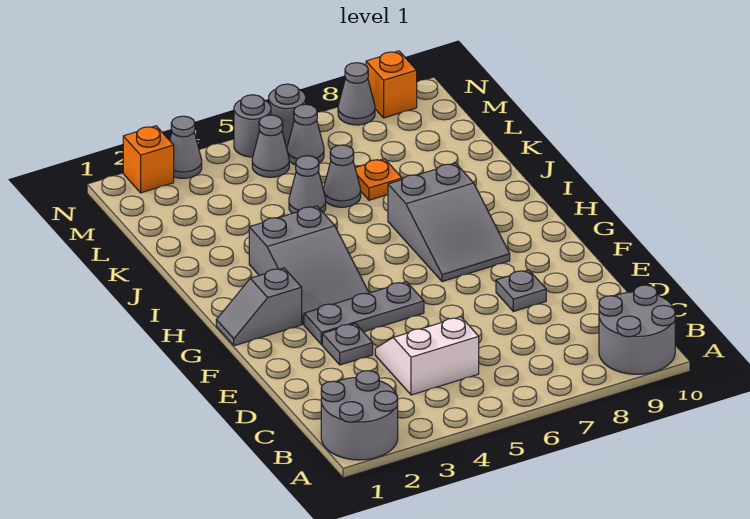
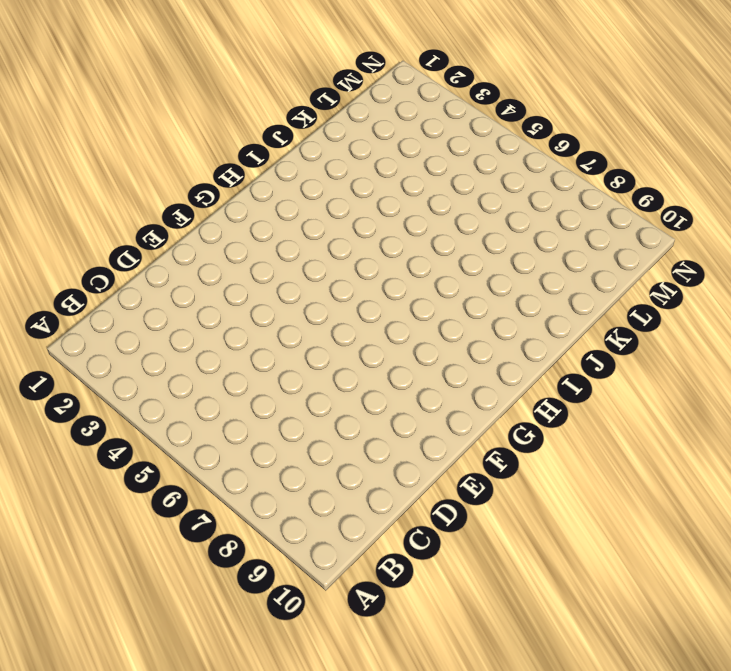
none -> grey 2x2 round brick [321,371,398,460]
none -> grey 2x2 round brick [599,285,675,374]
none -> white 2x2 slope [375,317,479,395]

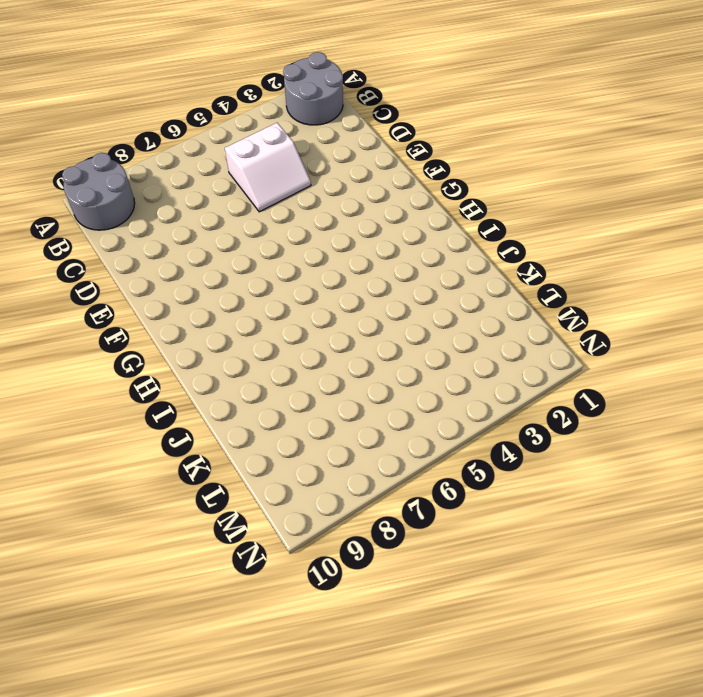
none -> grey 1x1 plate [322,323,373,365]
none -> grey 1x1 plate [496,270,546,312]
none -> grey 1x3 plate [304,282,424,345]

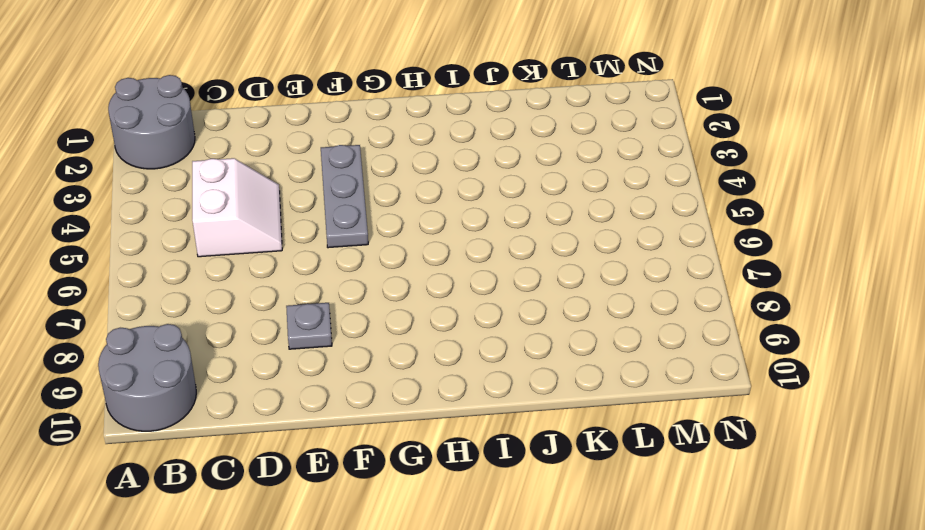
none -> grey 1x1 plate [322,323,373,365]
none -> grey 1x2 slope [216,268,302,346]
none -> grey 2x3 slope [249,206,369,324]

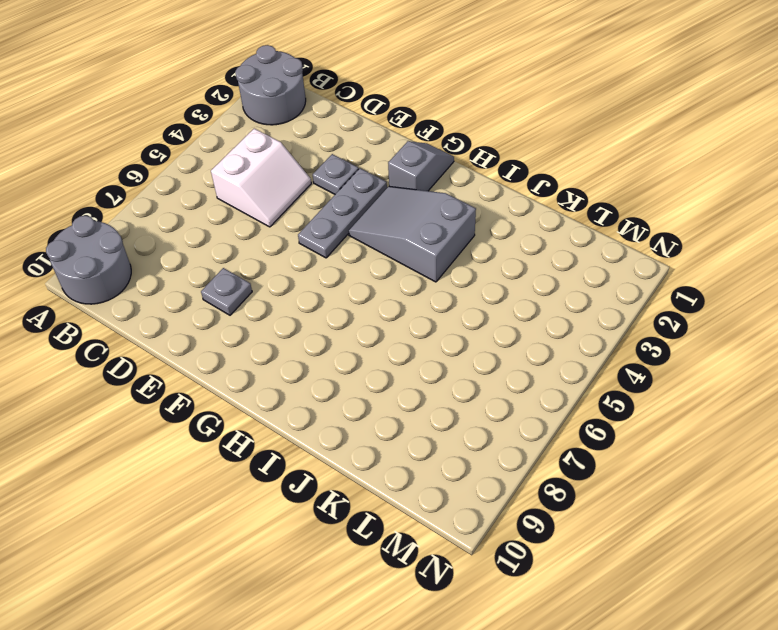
none -> grey 2x3 slope [388,163,510,282]
none -> grey 1x1 cone [289,156,326,213]
none -> grey 1x1 cone [324,145,361,207]

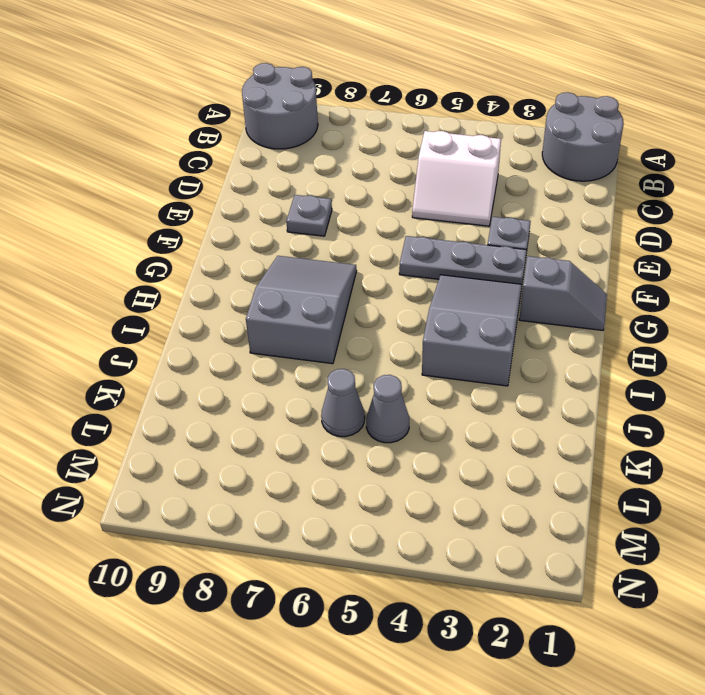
none -> orange 1x1 plate [355,159,402,200]
none -> grey 1x1 cone [252,115,289,177]
none -> grey 1x1 cone [287,104,324,165]

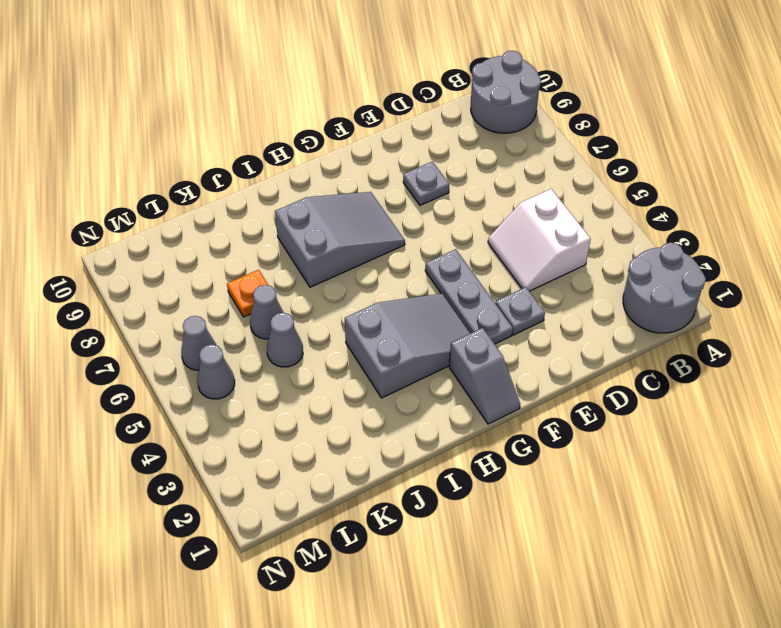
none -> orange 1x1 brick [123,126,174,193]
none -> grey 1x1 cone [170,116,202,178]
none -> grey 1x1 round brick [234,95,271,157]

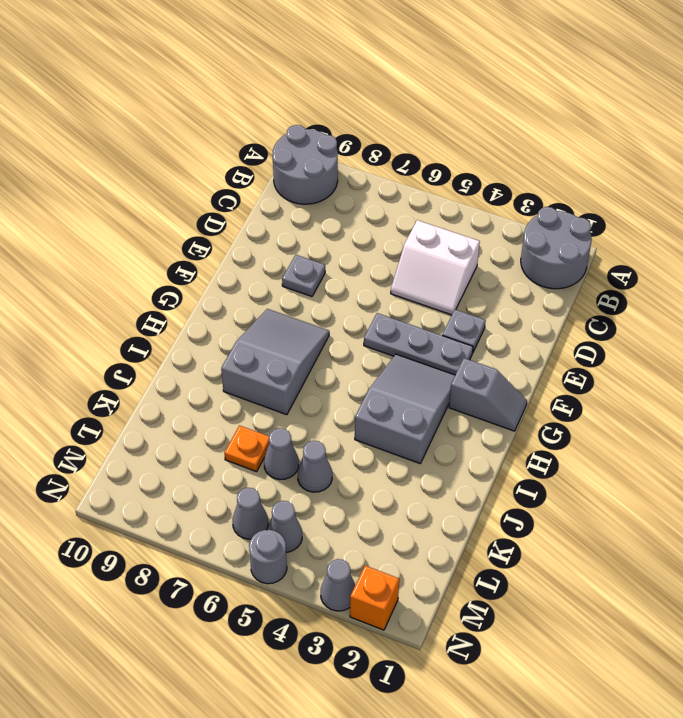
none -> grey 1x1 round brick [269,84,306,146]
none -> grey 1x1 cone [338,63,375,125]
none -> orange 1x1 brick [366,51,417,118]

